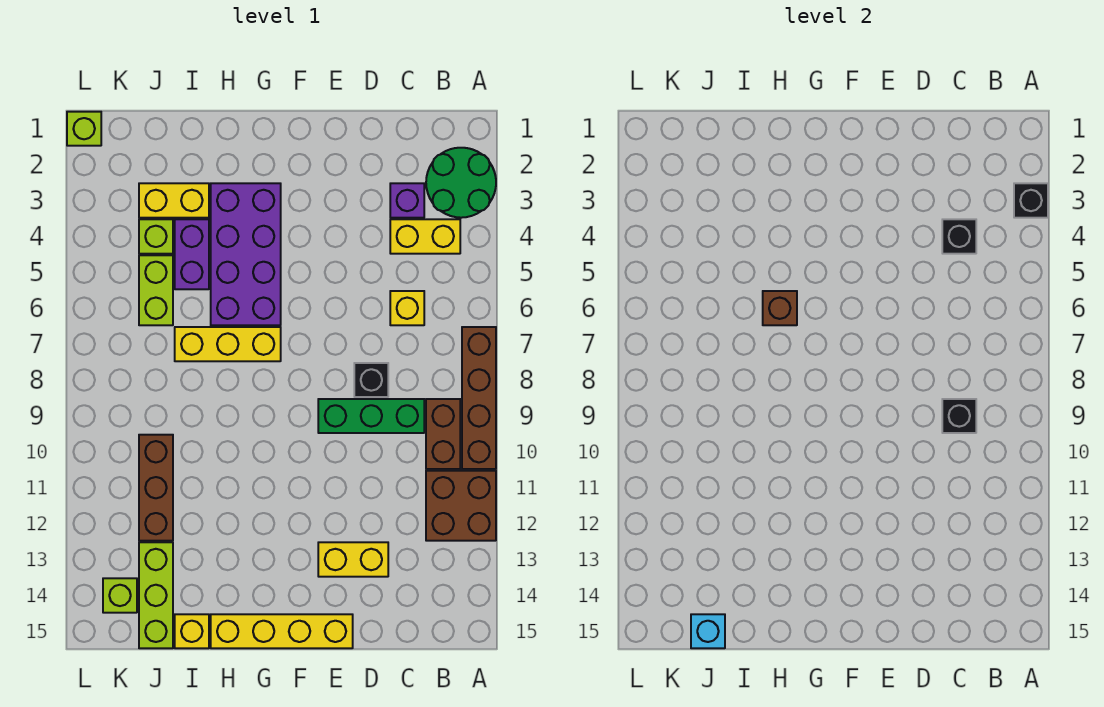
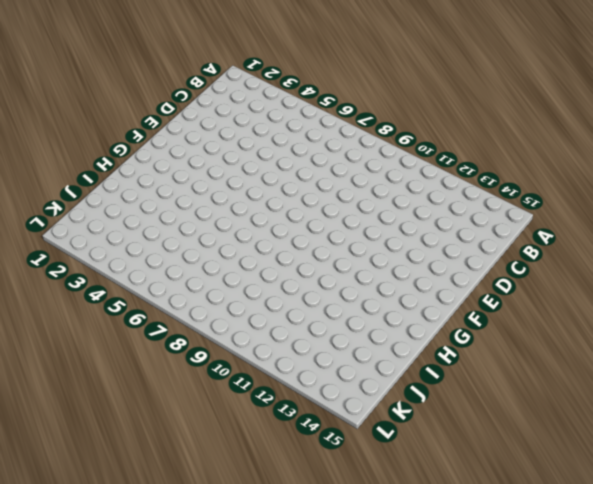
none -> green 2x2 round brick [426,148,496,218]
none -> brown 1x4 brick [462,327,496,469]
none -> brown 2x2 brick [426,471,496,541]

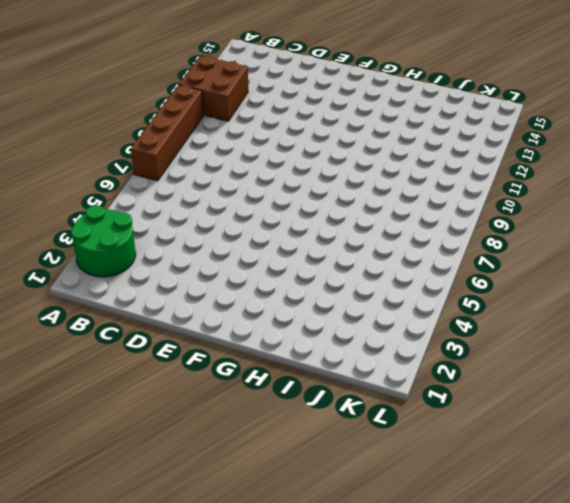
none -> yellow 1x2 brick [390,219,460,254]
none -> brown 1x2 brick [426,399,460,469]
none -> purple 1x1 brick [390,183,424,218]

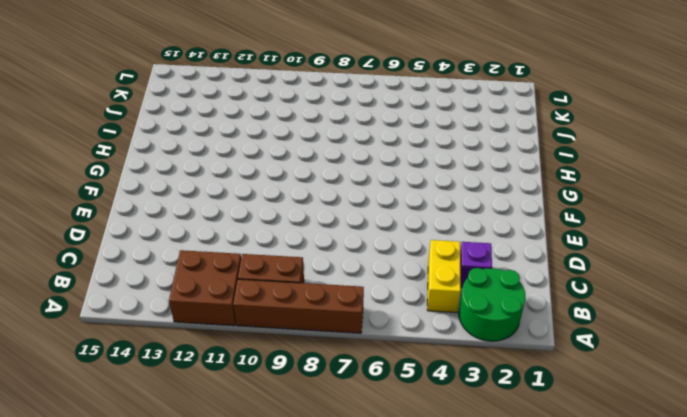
none -> yellow 1x1 brick [390,291,424,325]
none -> green 1x3 brick [318,399,424,433]
none -> black 1x1 brick [354,363,388,397]

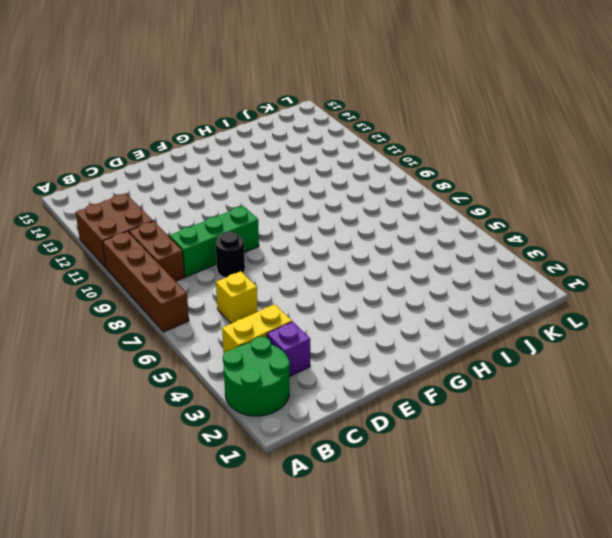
black 1x1 round brick [216,232,245,278] -> black 1x1 brick [354,363,388,397]
none -> yellow 1x2 brick [318,542,388,577]
none -> yellow 1x4 brick [211,614,353,648]
none -> purple 2x4 brick [211,183,281,325]

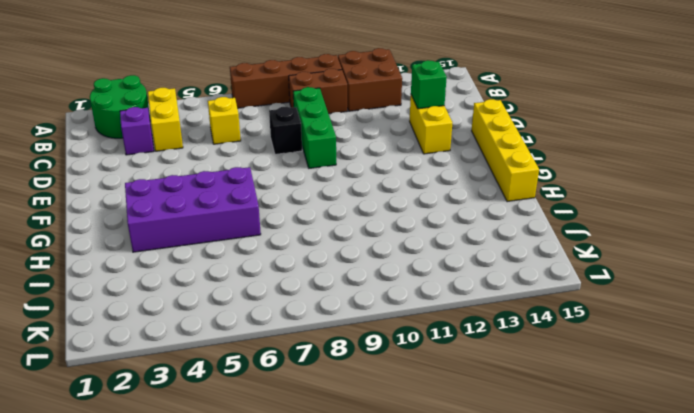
green 1x1 brick [411,60,447,109] -> none
none -> yellow 1x3 brick [175,327,281,361]
none -> yellow 1x2 brick [139,183,209,218]
none -> purple 1x2 brick [175,219,209,289]

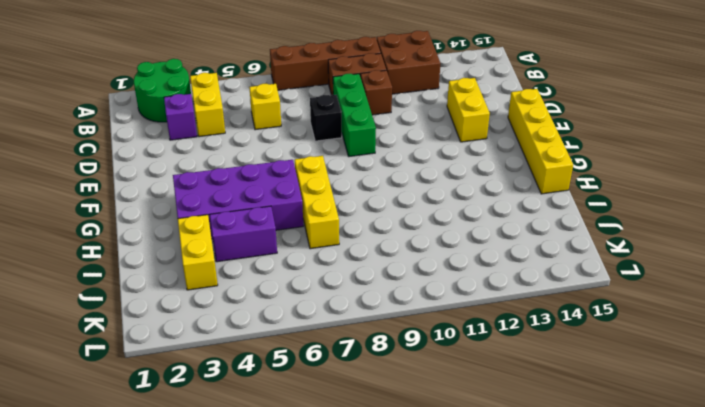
brown 1x1 brick [361,70,392,115] -> brown 1x1 brick moved to [763,291,797,325]
none -> yellow 1x1 brick [175,614,209,648]
none -> lime 1x1 brick [139,219,173,254]
none -> lime 1x2 brick [139,255,173,325]

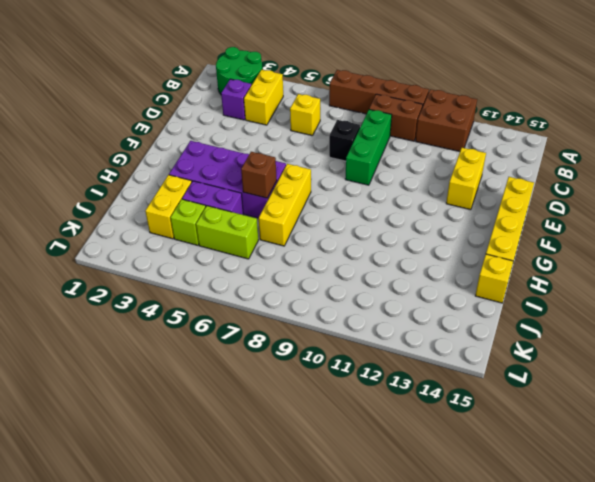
none -> brown 1x3 brick [139,435,173,541]
none -> lime 1x3 brick [139,542,173,648]
none -> lime 1x1 brick [103,578,137,613]

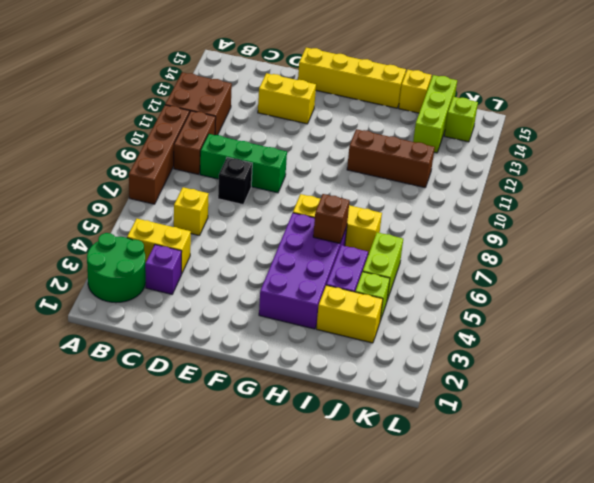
brown 1x3 brick [347,129,435,188] -> brown 1x3 brick turned to [139,435,173,541]
none -> lime 1x1 brick [67,112,101,146]
none -> black 1x1 brick [1014,183,1048,218]
none -> black 1x1 brick [942,219,976,254]

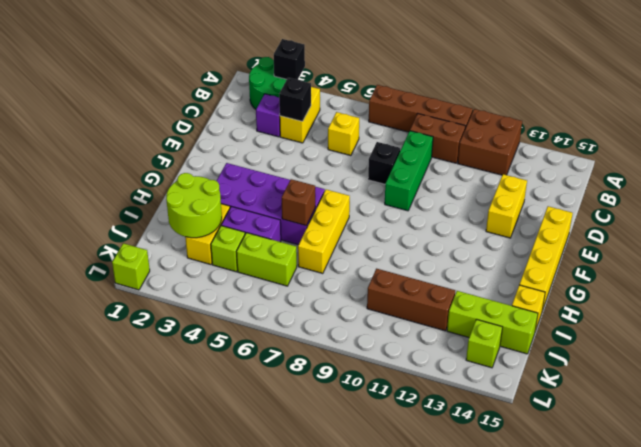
lime 2x2 round brick [166,173,222,238] -> none
none -> black 1x1 brick [942,399,976,433]
none -> cyan 1x1 brick [691,614,725,648]

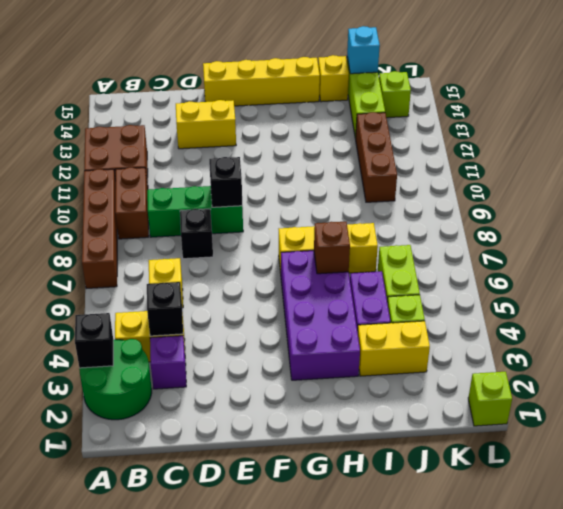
black 1x1 brick [209,157,242,207] -> black 1x1 brick moved to [942,399,976,433]

